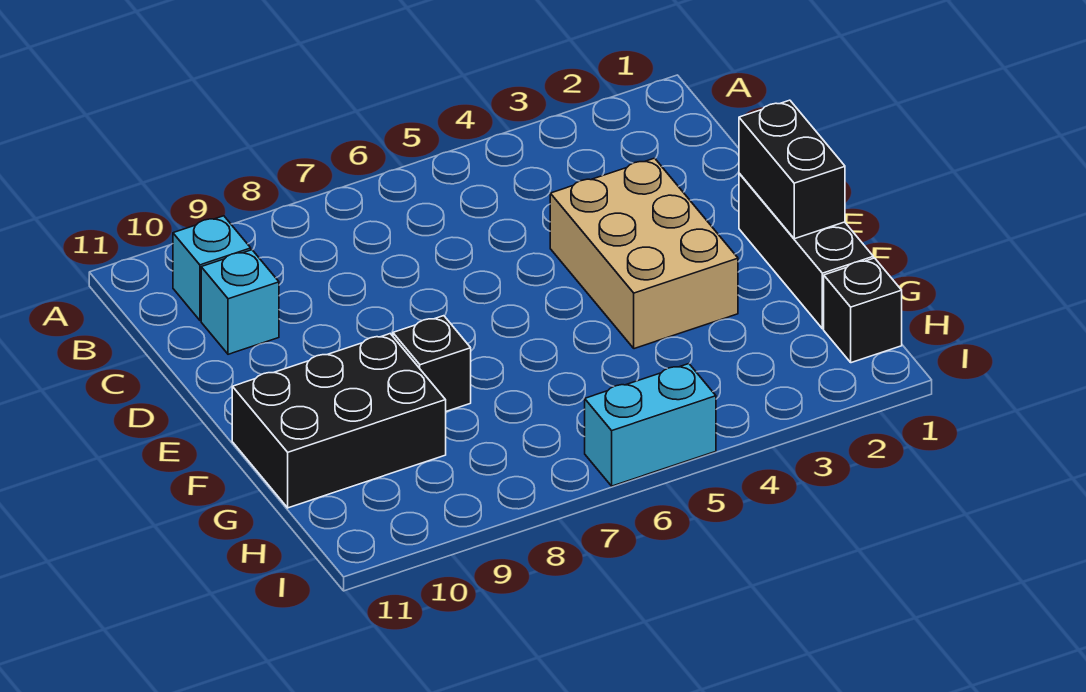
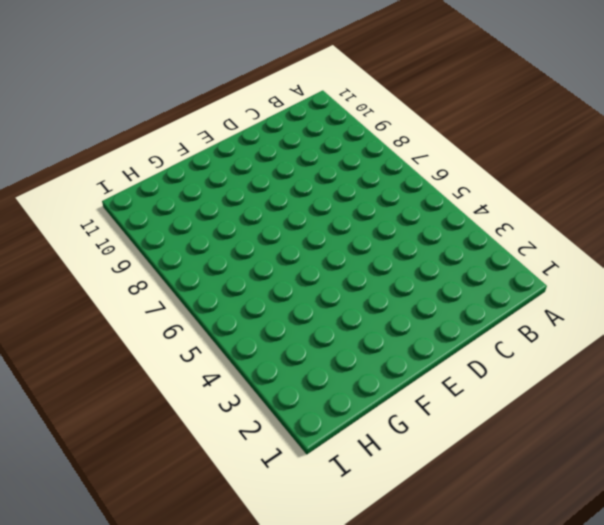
none -> cyan 1x1 brick [173,216,251,320]
none -> cyan 1x1 brick [201,250,279,354]

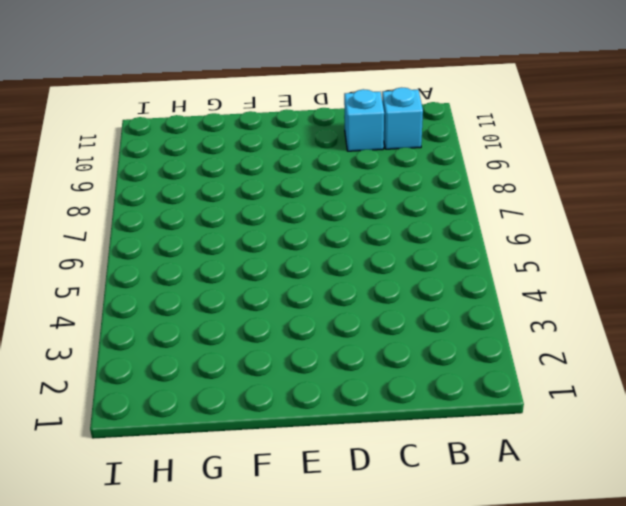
none -> tan 2x3 brick [550,158,738,349]
none -> black 1x3 brick [739,173,873,329]

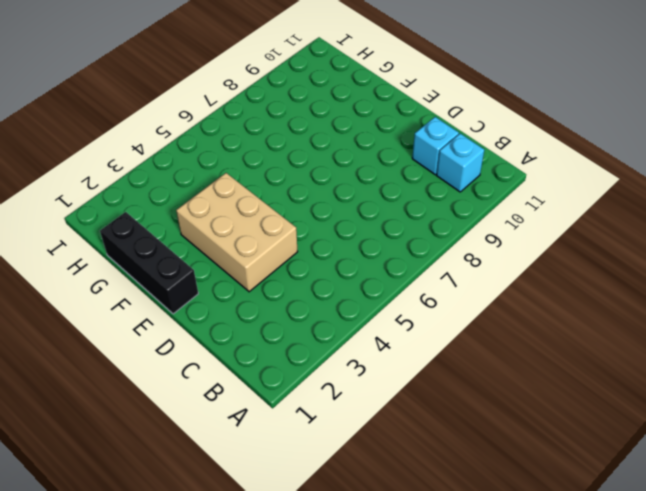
none -> black 1x1 brick [393,316,471,411]
none -> black 2x3 brick [232,334,446,508]

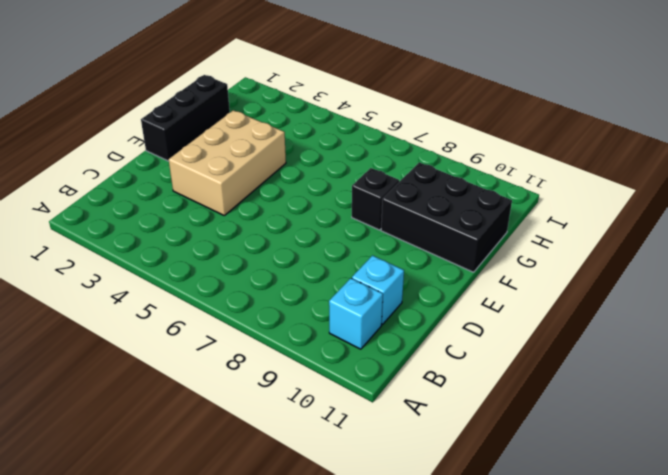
none -> black 1x1 brick [824,258,902,363]
none -> cyan 1x2 brick [585,364,716,486]

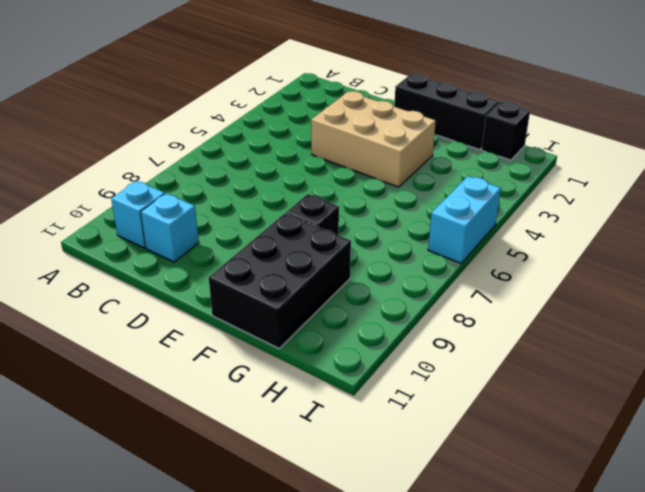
none -> black 1x2 brick [739,100,845,239]

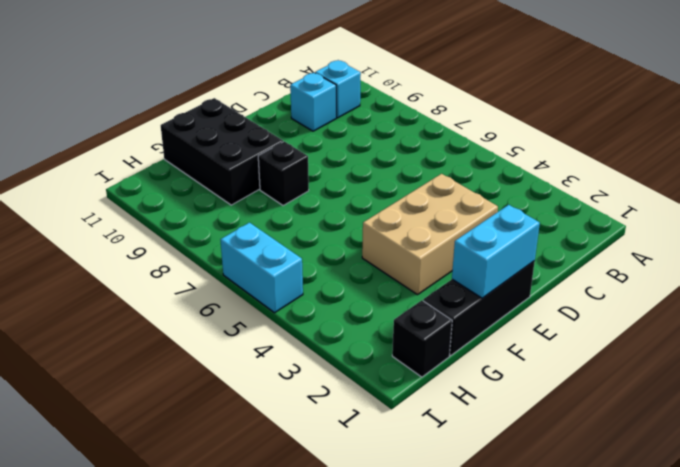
cyan 1x2 brick [452,205,540,298] -> black 1x2 brick [739,100,845,239]

